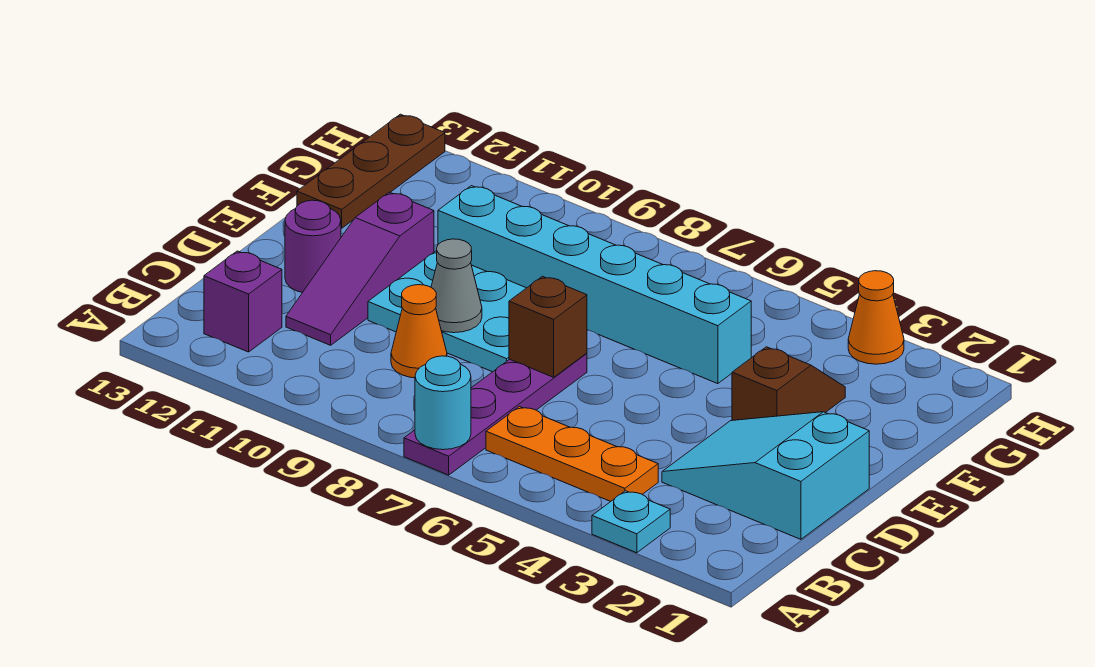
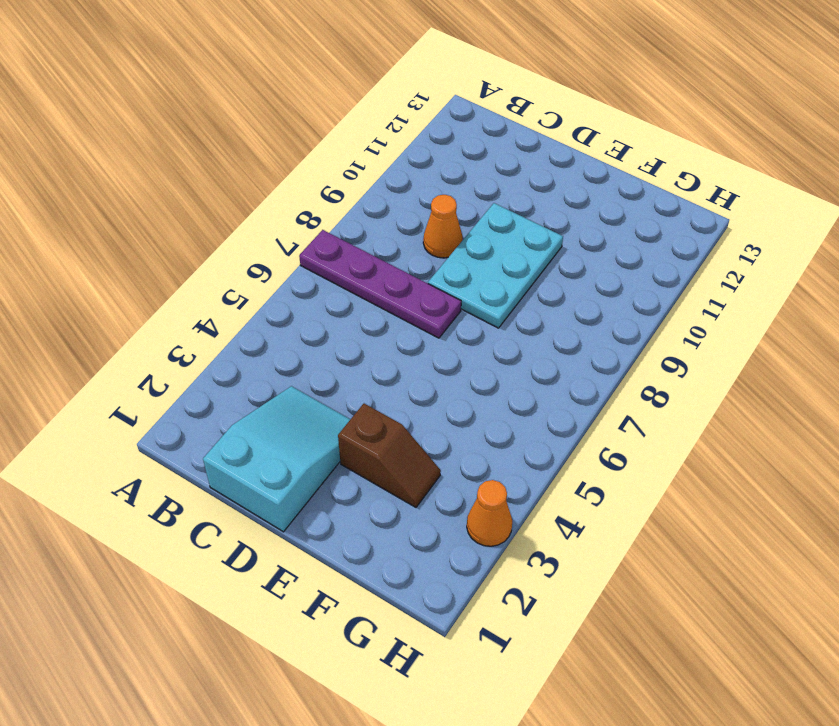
none -> cyan 1x1 plate [592,491,670,553]
none -> orange 1x3 plate [486,407,658,502]
none -> purple 1x1 brick [204,251,282,352]

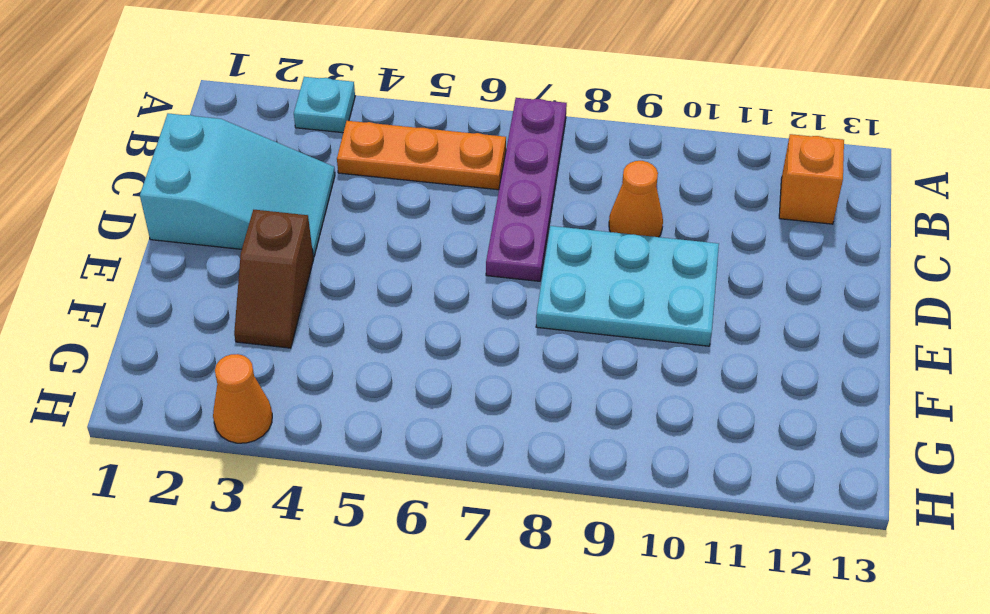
orange 1x1 brick [779,134,844,224] -> purple 1x1 brick [204,251,282,352]
none -> purple 1x3 slope [286,192,434,345]
none -> purple 1x1 round brick [285,200,341,293]
none -> cyan 1x6 brick [438,186,751,384]

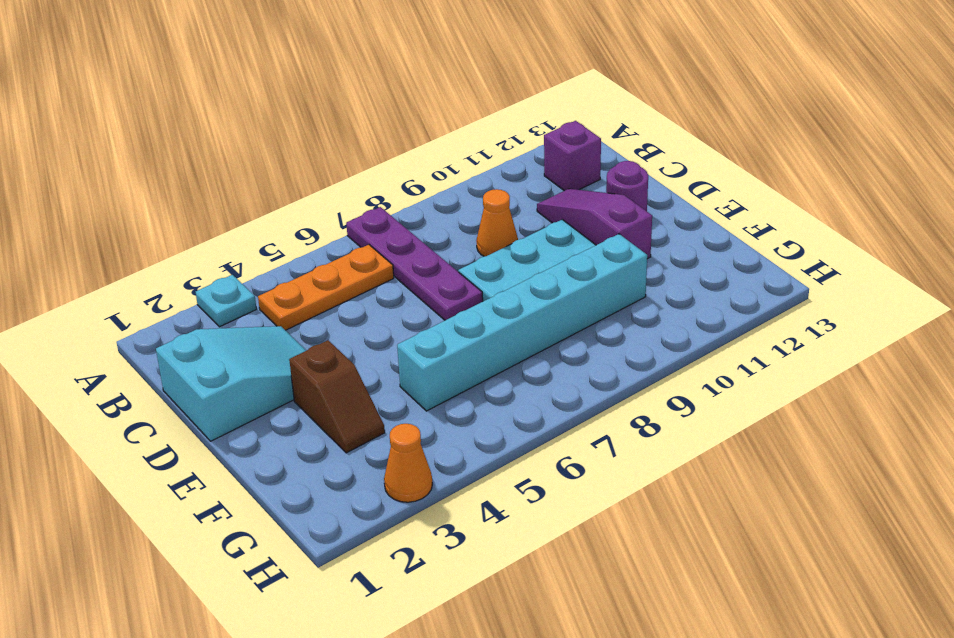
none -> brown 1x3 plate [297,114,445,228]
none -> cyan 1x1 round brick [415,356,471,450]
none -> brown 1x1 brick [509,276,587,377]

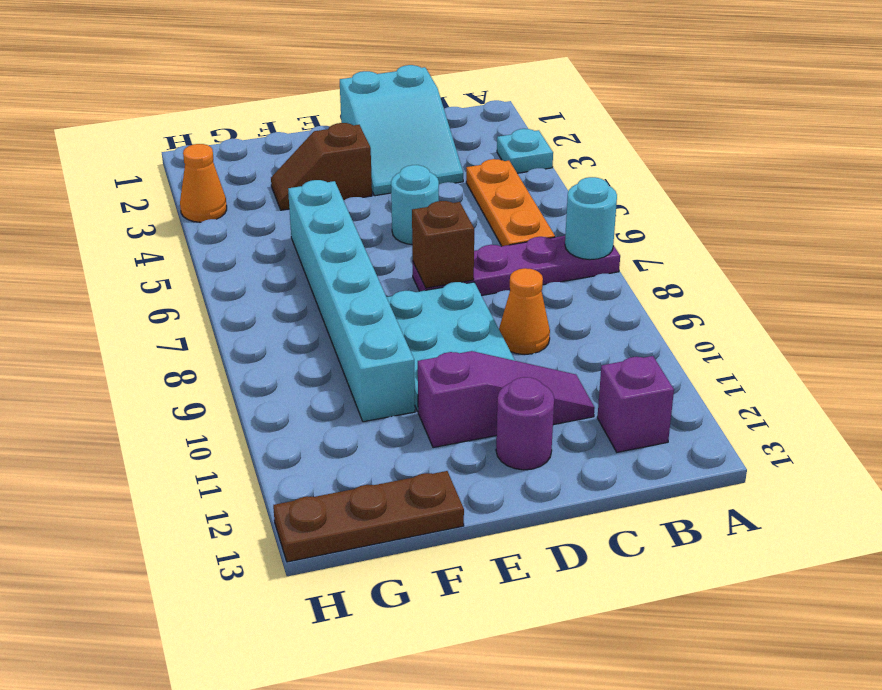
cyan 1x1 round brick [391,165,439,244] -> none
none -> grey 1x1 cone [431,239,482,333]

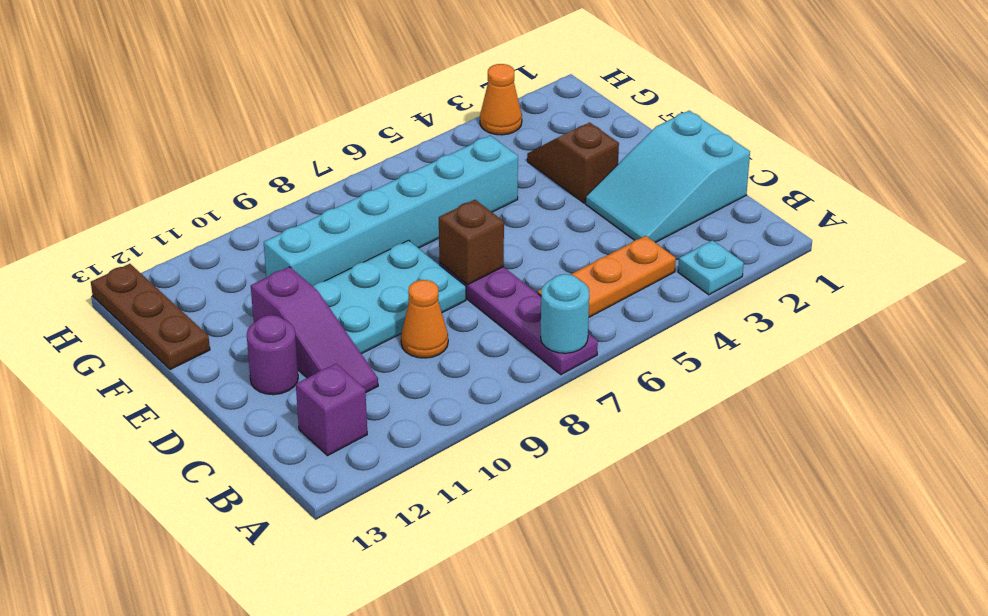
none -> grey 1x1 cone [431,239,482,333]

